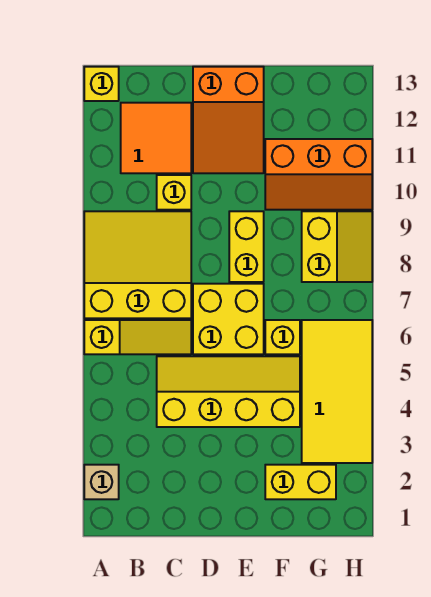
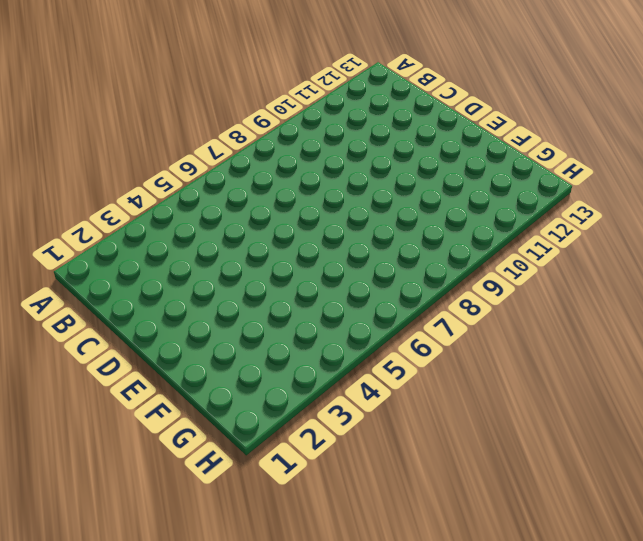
none -> tan 1x1 brick [84,465,119,499]
none -> yellow 1x3 slope [84,320,191,354]
none -> yellow 3x3 slope [84,211,191,318]

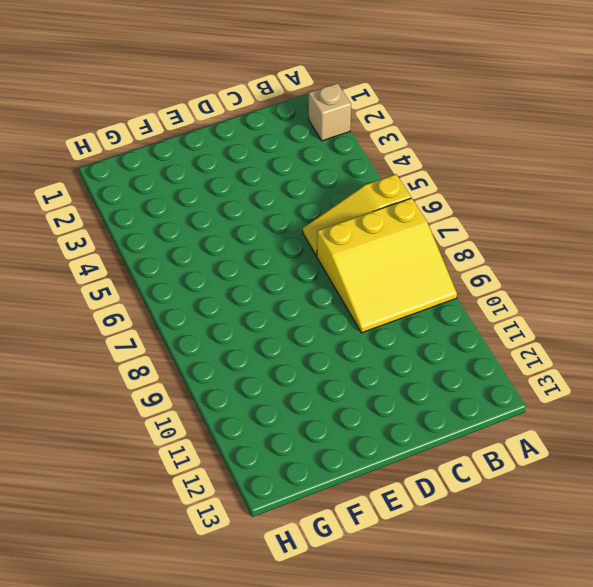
none -> yellow 1x1 brick [84,67,119,101]
none -> orange 2x2 tile [121,103,191,173]
none -> yellow 2x4 slope [157,356,300,427]

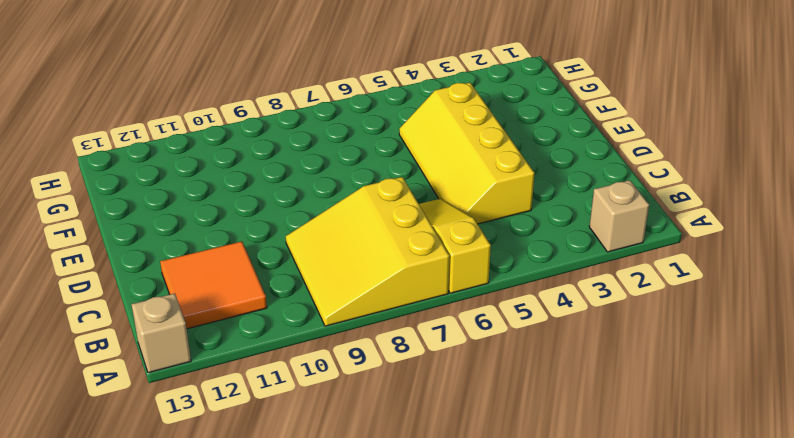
tan 1x1 brick [131,293,191,373] -> yellow 1x1 brick [84,67,119,101]
none -> yellow 1x1 brick [157,175,191,210]
none -> yellow 2x2 brick [193,284,264,354]
none -> orange 2x3 slope [193,67,264,173]

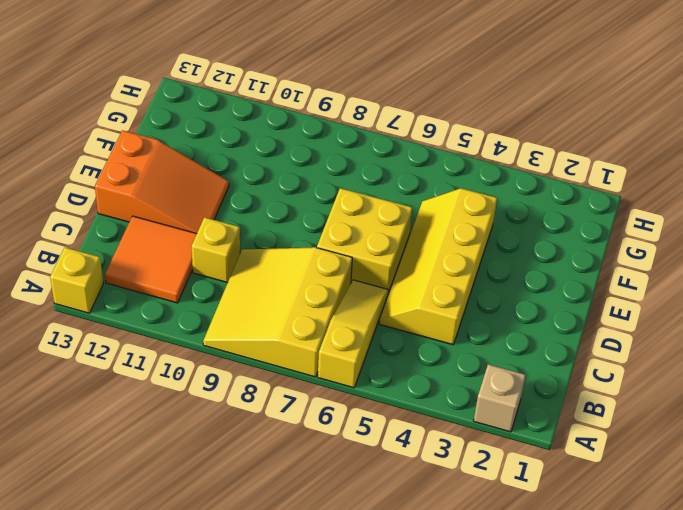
none -> yellow 1x2 brick [229,211,264,282]
none -> yellow 1x2 brick [265,465,336,499]
none -> yellow 1x1 brick [265,320,300,354]

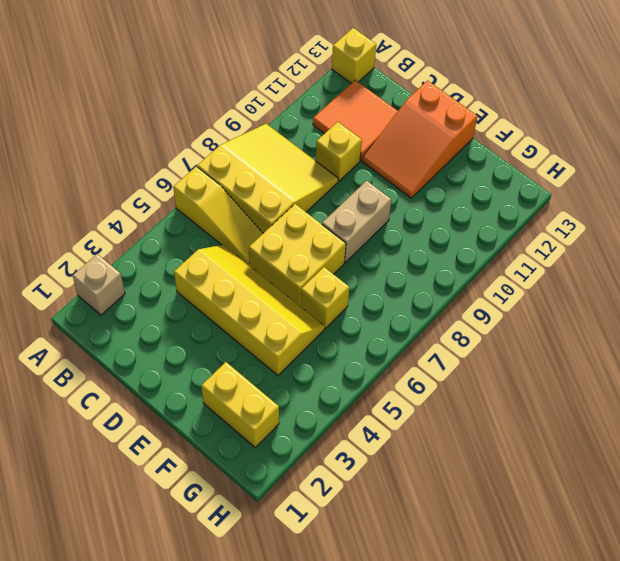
tan 1x2 brick [322,181,391,262] -> yellow 1x2 brick [229,211,264,282]
none -> orange 2x3 slope [265,139,372,210]
none -> yellow 2x4 tile [302,320,372,463]
none -> yellow 2x2 slope [302,211,372,282]

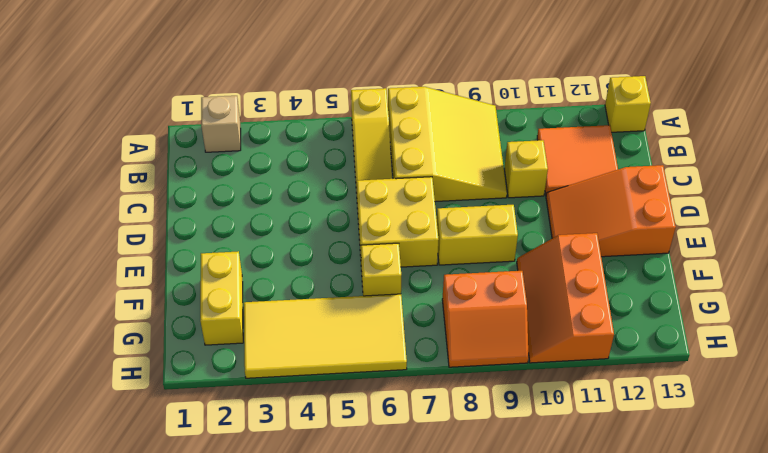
orange 2x2 slope [442,271,529,367] -> yellow 2x2 slope [302,211,372,282]
none -> yellow 2x4 slope [157,356,300,427]

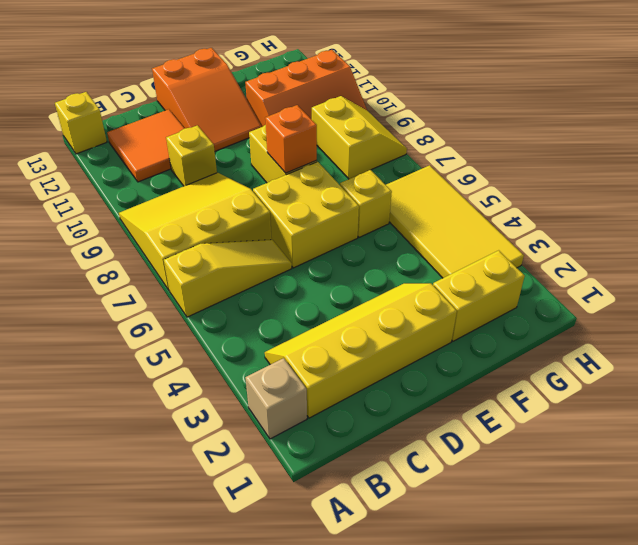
yellow 2x4 slope [265,283,457,418] -> yellow 2x4 slope moved to [157,356,300,427]
orange 1x1 brick [265,105,317,173] -> none

